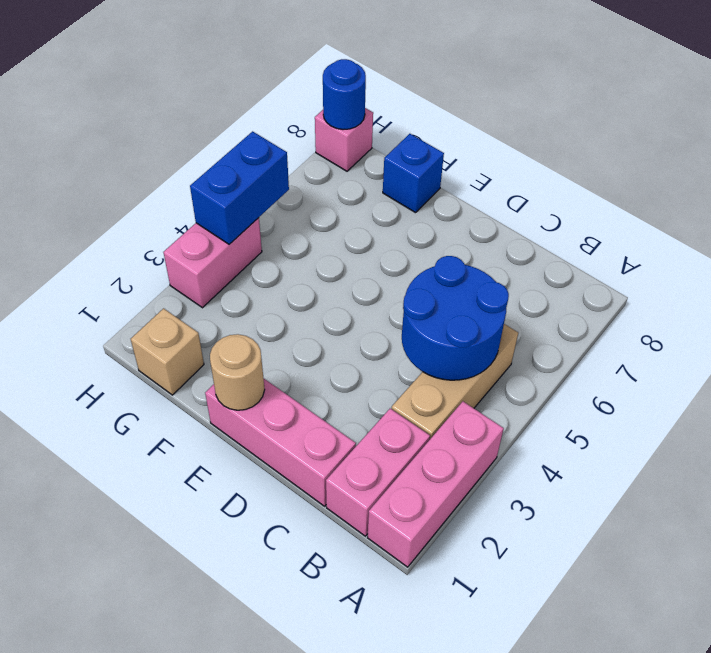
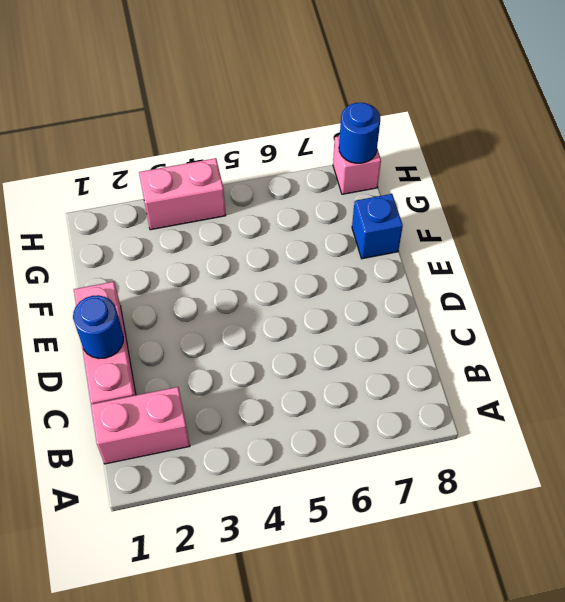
blue 1x1 round brick [73,295,123,358] -> none
none -> pink 1x3 brick [368,401,504,567]
none -> tan 1x3 brick [391,324,518,439]
none -> tan 1x1 brick [131,308,204,395]

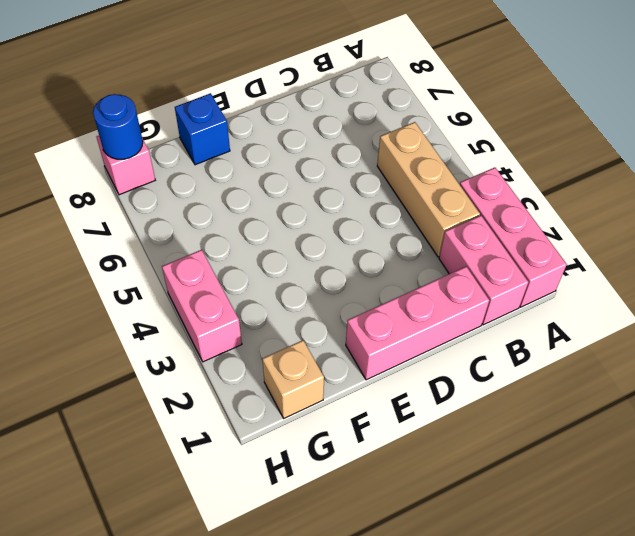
none -> blue 2x2 round brick [402,256,509,380]
none -> tan 1x1 round brick [210,334,265,410]
none -> blue 1x2 brick [190,131,289,244]

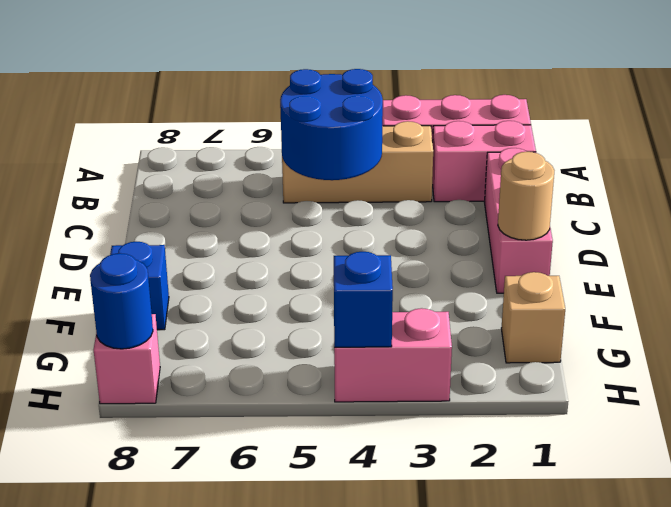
blue 1x1 brick [334,252,393,347] -> blue 1x2 brick [190,131,289,244]

